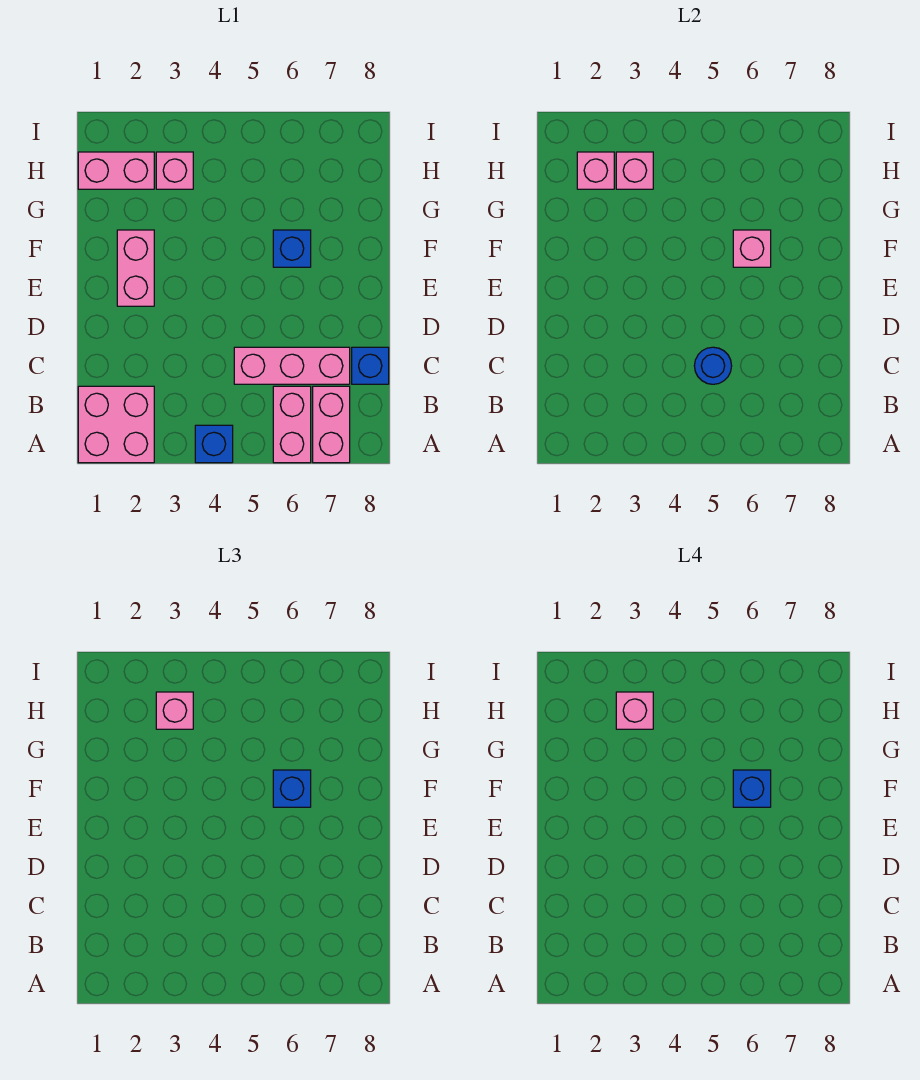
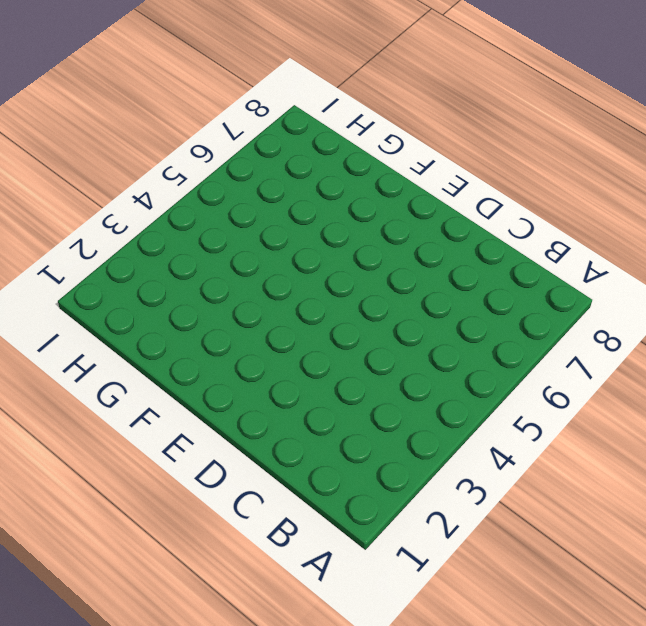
none -> pink 2x2 brick [78,386,154,463]
none -> blue 1x1 brick [195,425,233,463]
none -> pink 1x2 brick [273,386,311,463]

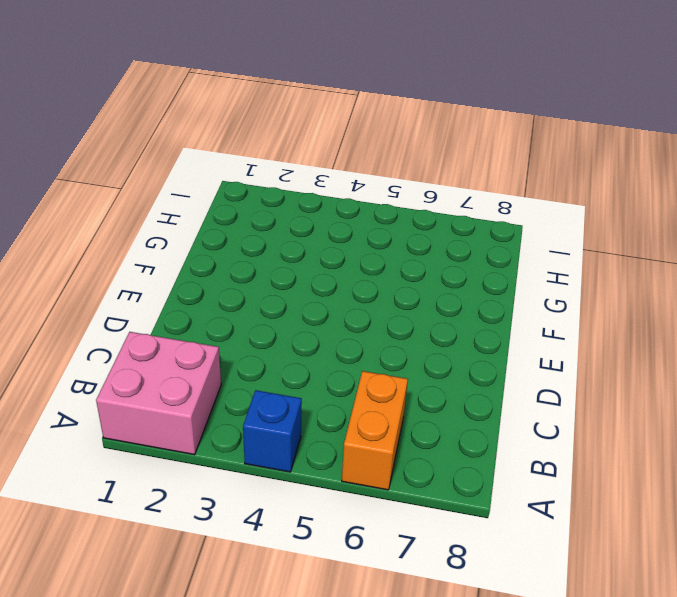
orange 1x2 brick [342,371,408,490] -> pink 1x2 brick [273,386,311,463]
none -> pink 1x2 brick [313,386,350,463]
none -> pink 1x3 brick [234,347,350,384]
none -> blue 1x1 brick [352,347,389,384]

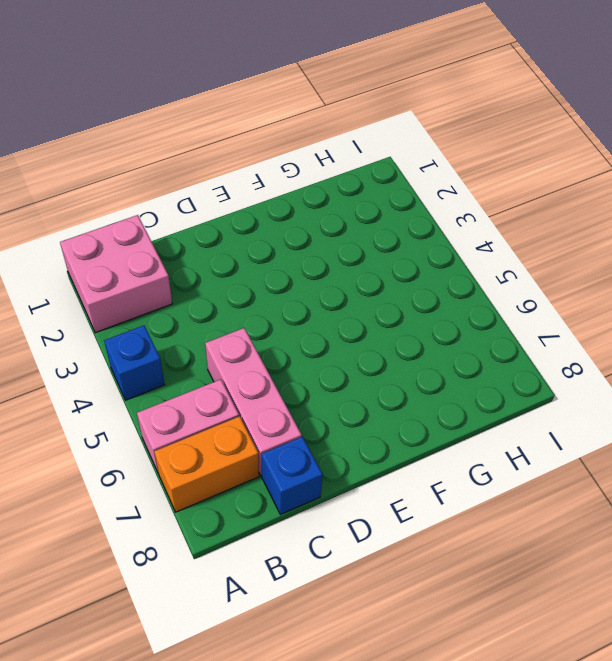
orange 1x2 brick [154,416,259,512] -> pink 1x2 brick [313,386,350,463]
none -> pink 1x2 brick [117,230,154,306]
none -> blue 1x1 brick [273,230,311,267]
none -> pink 1x2 brick [78,152,154,189]

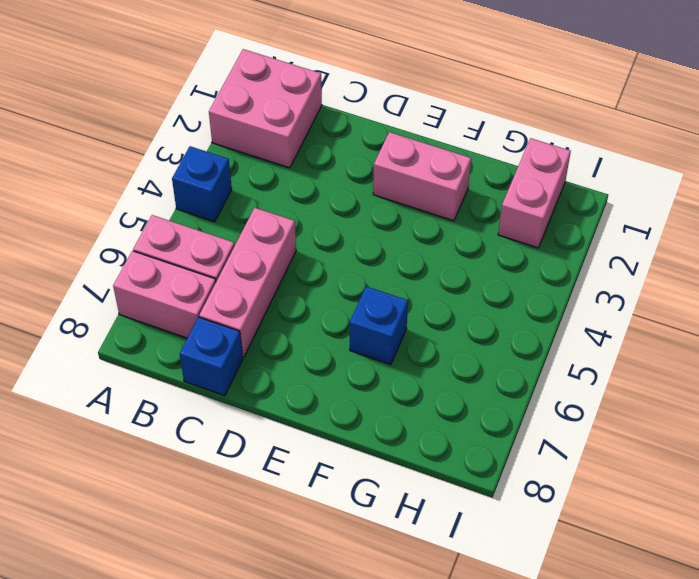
none -> pink 1x1 brick [156,152,193,189]
none -> blue 1x1 round brick [694,347,732,384]
none -> pink 1x1 brick [733,230,771,267]

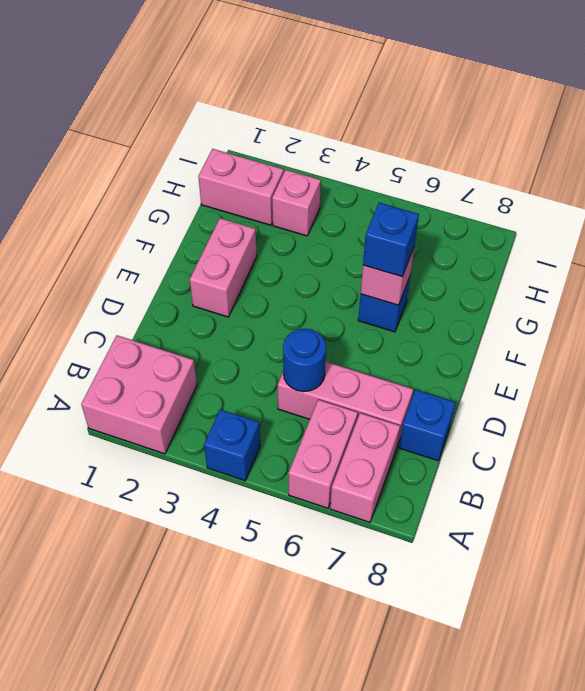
none -> pink 1x1 brick [577,152,614,189]
none -> pink 1x1 brick [616,152,653,189]
none -> pink 1x1 brick [156,692,193,729]

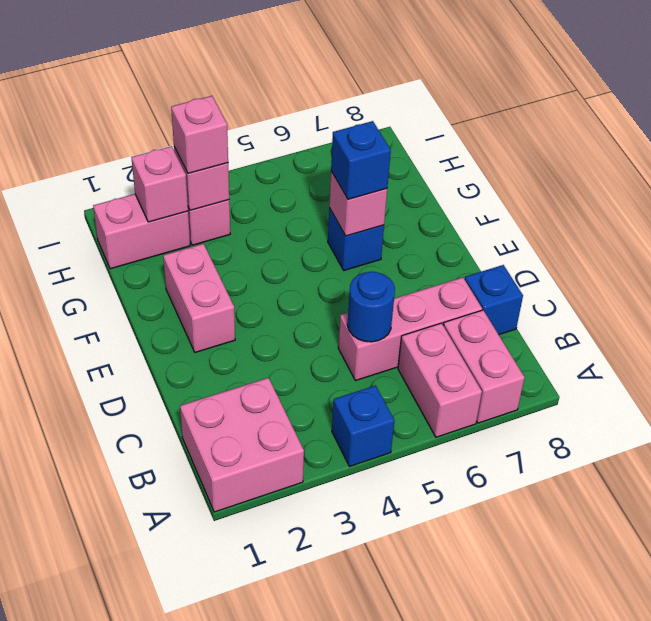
none -> blue 1x1 brick [733,770,771,807]
none -> pink 1x1 brick [616,692,653,729]

